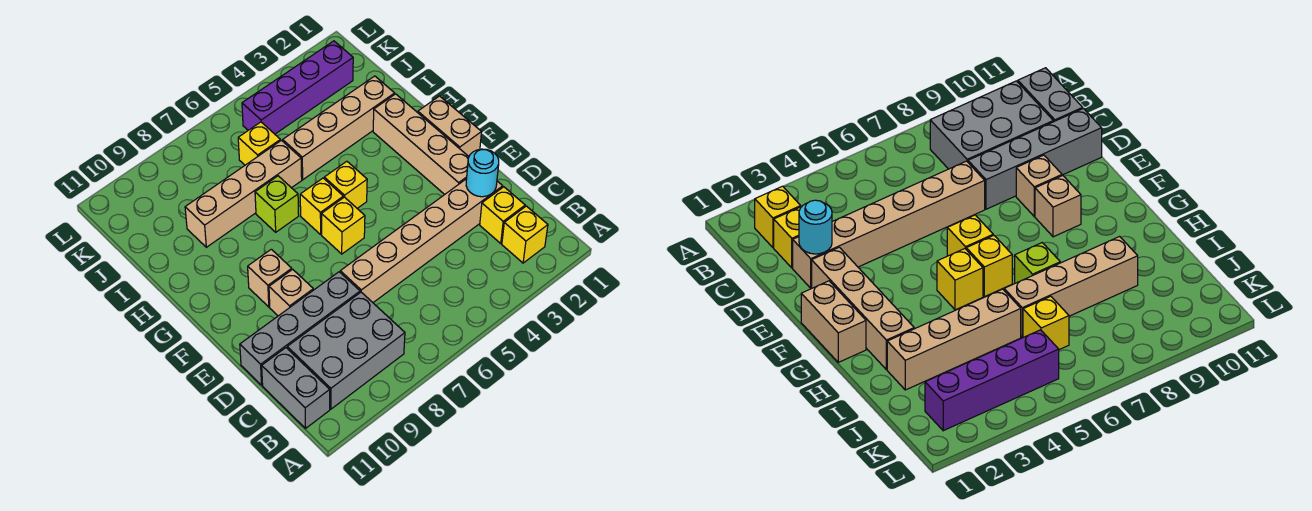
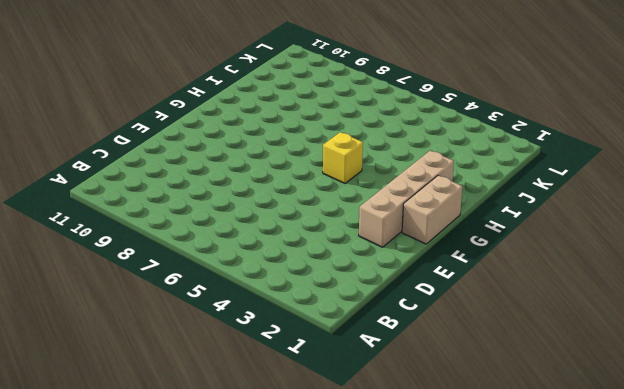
none -> yellow 1x1 brick [502,206,548,263]
none -> grey 2x3 brick [287,292,405,409]
none -> grey 1x2 brick [262,348,330,428]

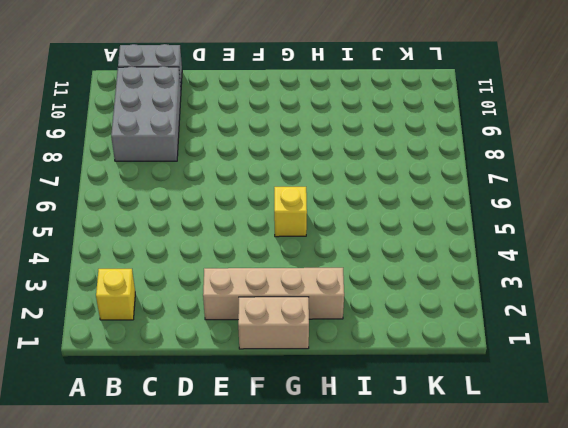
none -> yellow 1x1 brick [480,187,525,243]
none -> tan 1x6 brick [340,179,503,302]
none -> grey 1x4 brick [240,272,360,385]

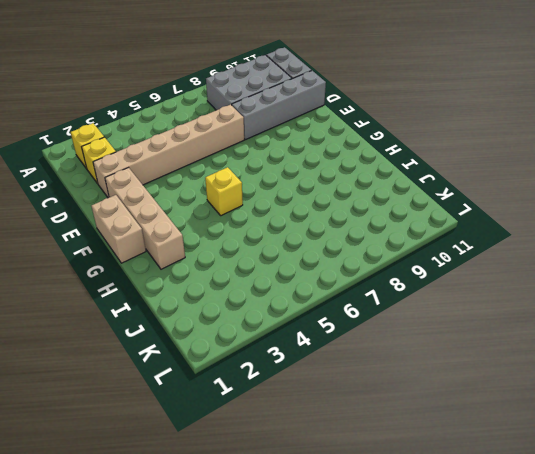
none -> tan 1x1 brick [269,269,313,316]
none -> yellow 1x1 brick [322,197,365,254]
none -> tan 1x1 brick [248,249,292,307]

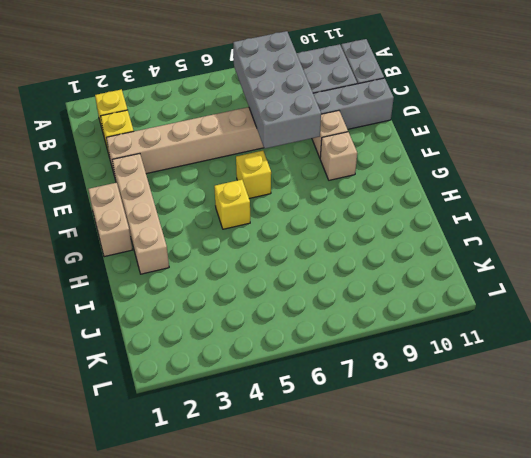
grey 2x4 brick [233,31,321,149] -> none
none -> yellow 1x1 brick [300,178,343,234]
none -> lime 1x1 brick [255,176,299,232]
none -> tan 1x4 brick [283,76,395,180]

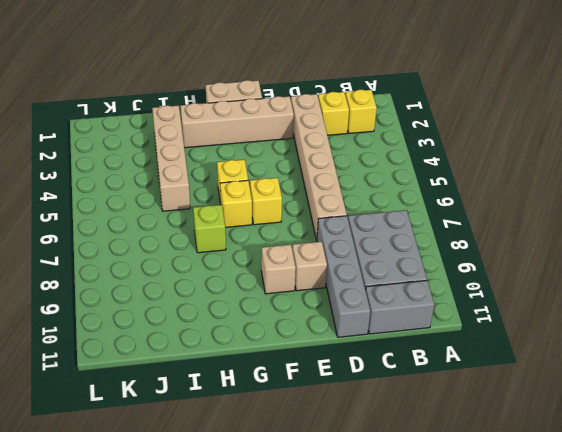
none -> tan 1x4 brick [185,140,302,247]
none -> yellow 1x1 brick [238,122,281,165]
none -> purple 1x4 brick [242,41,353,134]

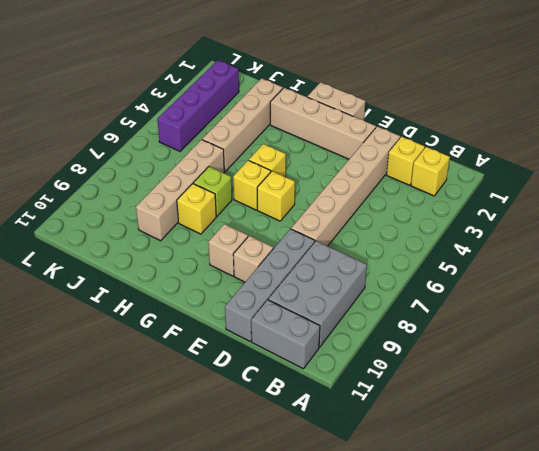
yellow 1x1 brick [177,184,216,234] -> yellow 1x1 brick moved to [238,122,281,165]
none -> cyan 1x1 round brick [466,149,499,197]

